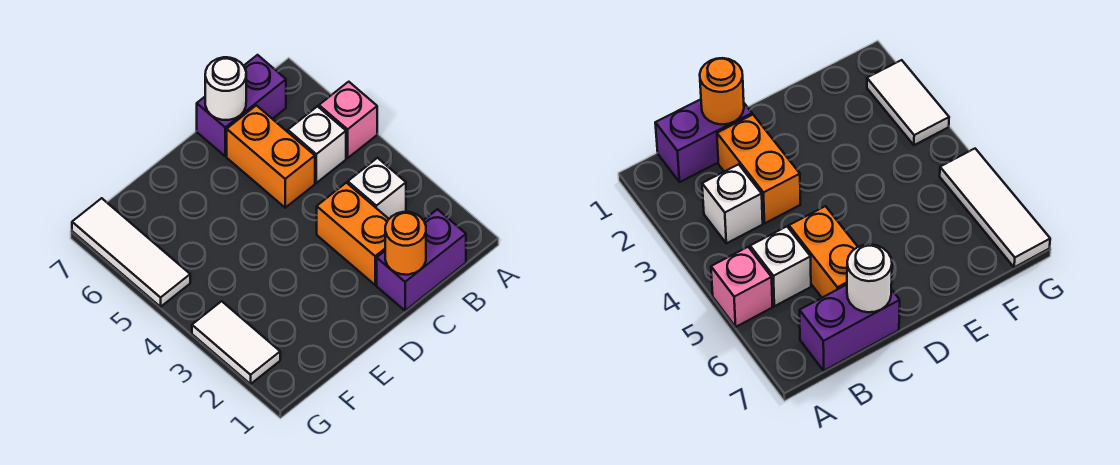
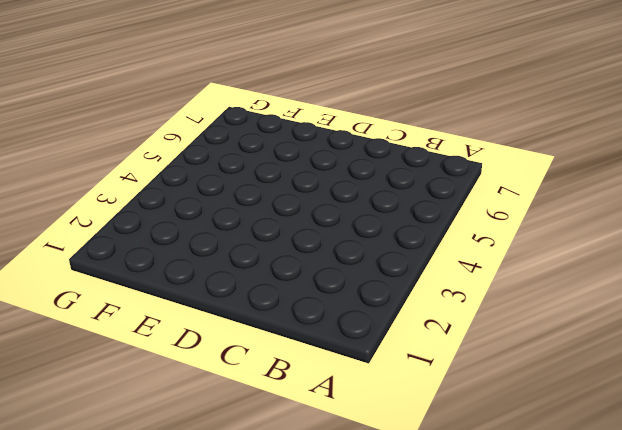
none -> pink 1x1 brick [319,82,377,158]
none -> purple 1x2 brick [377,209,466,311]

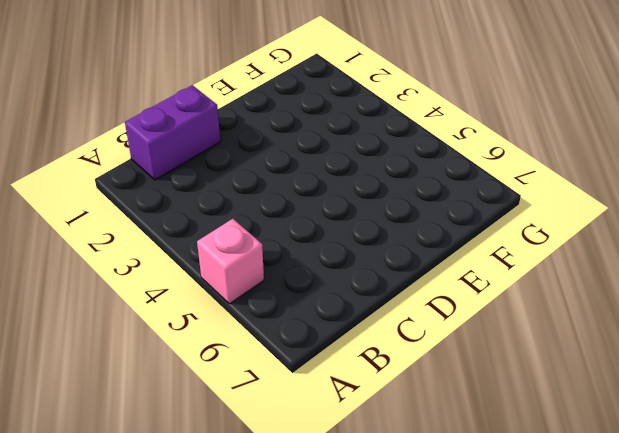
none -> white 1x1 brick [348,158,406,219]
none -> white 1x1 brick [288,106,346,183]

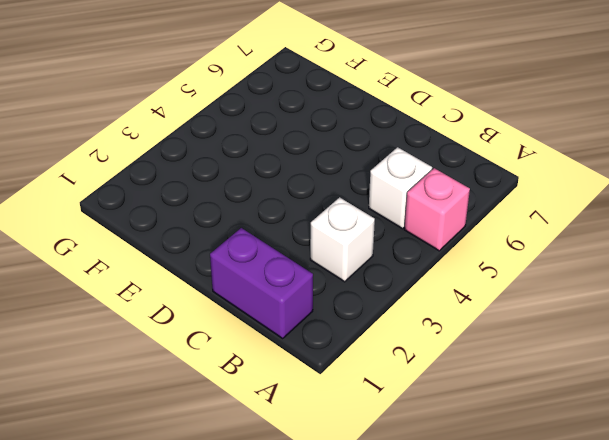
none -> purple 1x2 brick [197,55,286,156]
none -> orange 1x2 brick [317,183,389,285]

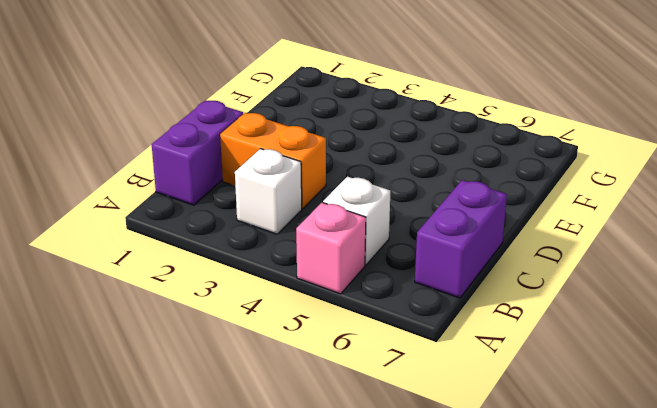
none -> orange 1x2 brick [227,105,315,208]
none -> white 1x2 tile [192,301,280,384]

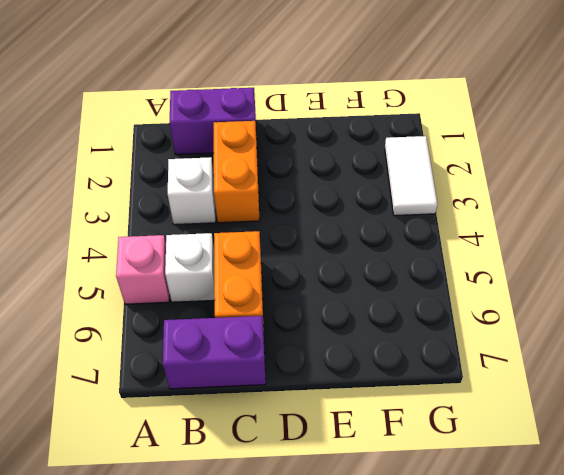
none -> white 1x3 tile [72,198,190,307]
none -> orange 1x1 round brick [385,212,426,275]

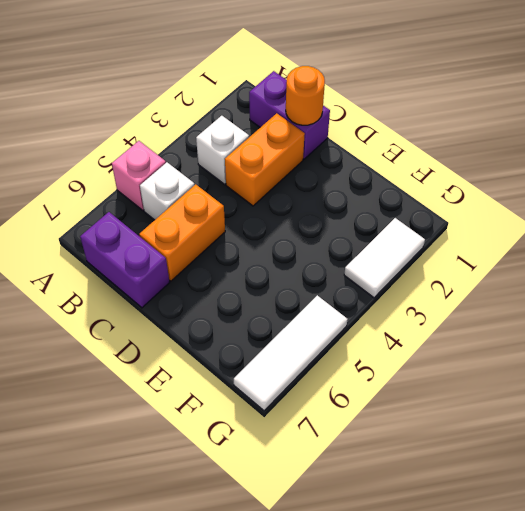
none -> white 1x1 round brick [205,57,246,120]

